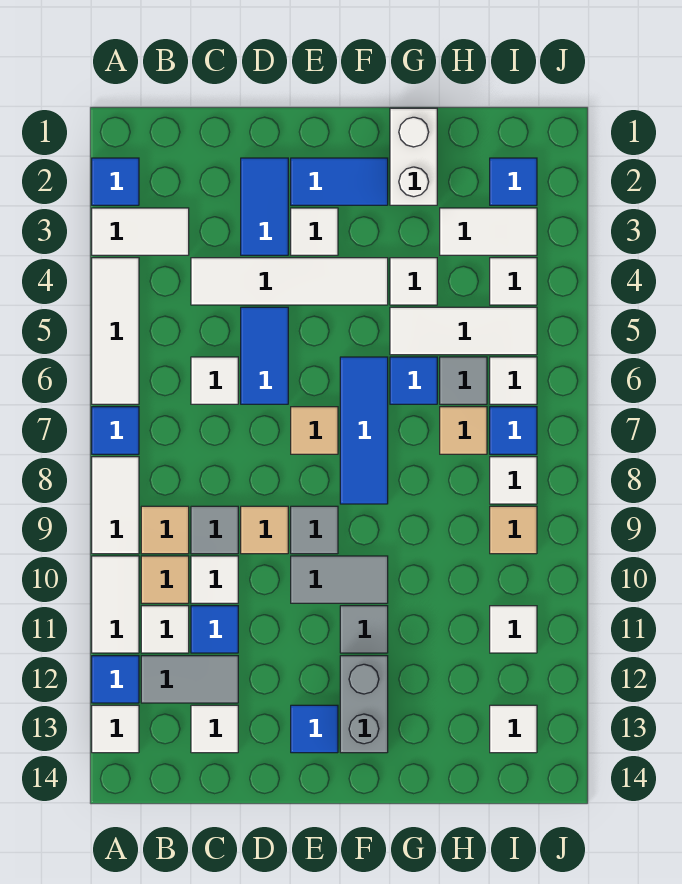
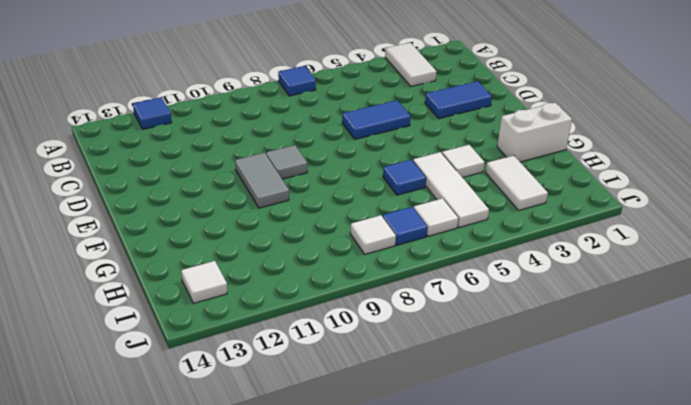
none -> blue 1x1 tile [92,158,139,205]
none -> white 1x3 tile [92,258,139,404]
none -> white 1x2 tile [92,457,139,554]
none -> white 1x2 tile [92,556,139,653]

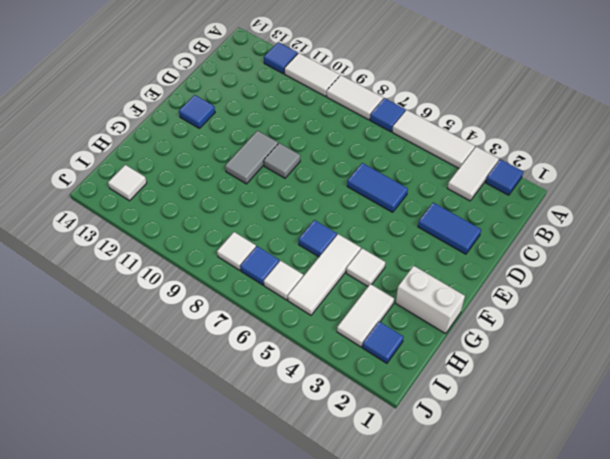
none -> white 1x1 tile [92,705,139,753]
none -> tan 1x1 tile [141,506,189,554]
none -> tan 1x1 tile [141,556,189,603]
none -> white 1x1 tile [141,606,189,653]

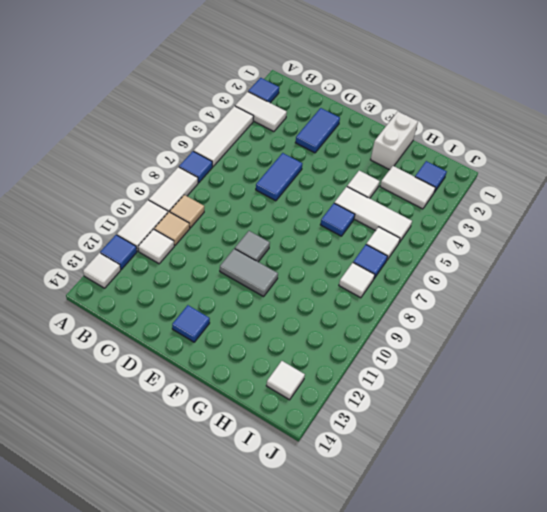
none -> grey 1x2 tile [141,656,238,703]
none -> white 1x4 tile [191,258,388,305]
none -> white 1x1 tile [191,357,238,404]
none -> grey 1x1 tile [191,506,238,554]

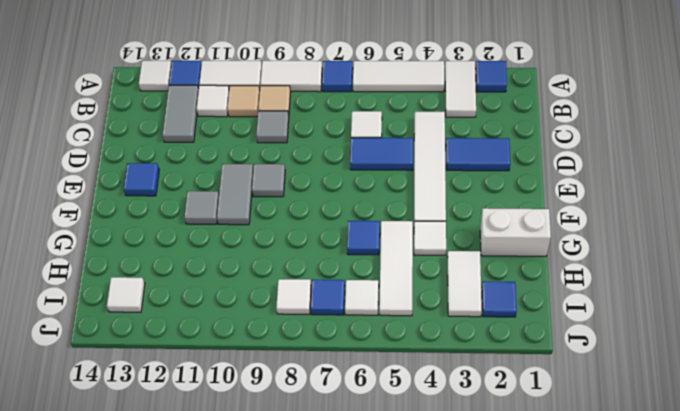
none -> white 1x1 tile [191,556,238,603]
none -> blue 1x1 tile [191,606,238,653]
none -> white 1x1 tile [191,705,238,753]
none -> tan 1x1 tile [241,506,288,554]

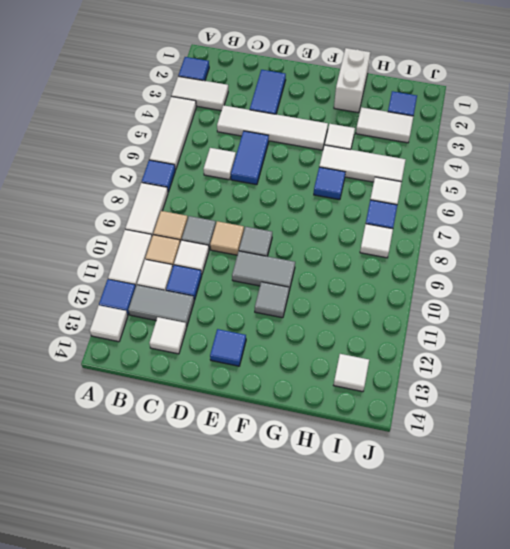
none -> blue 1x2 tile [291,158,388,205]
none -> white 1x1 tile [291,208,338,255]
none -> tan 1x1 tile [291,407,338,454]
none -> blue 1x3 tile [340,357,388,504]

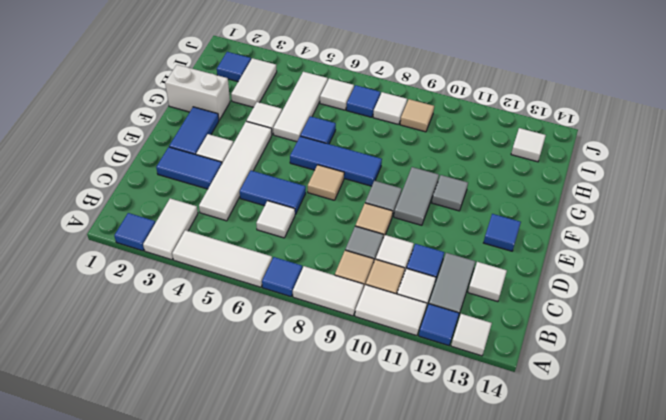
none -> grey 1x2 brick [340,656,388,753]
none -> grey 1x1 tile [440,357,487,404]
none -> tan 1x1 tile [440,407,487,454]
none -> white 1x1 tile [490,258,537,305]

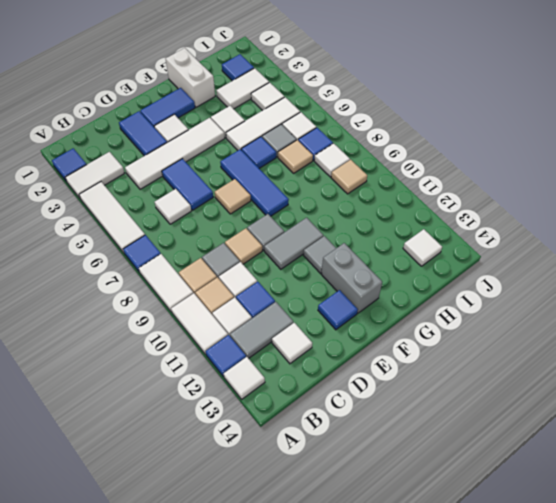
none -> white 1x1 tile [490,606,537,653]

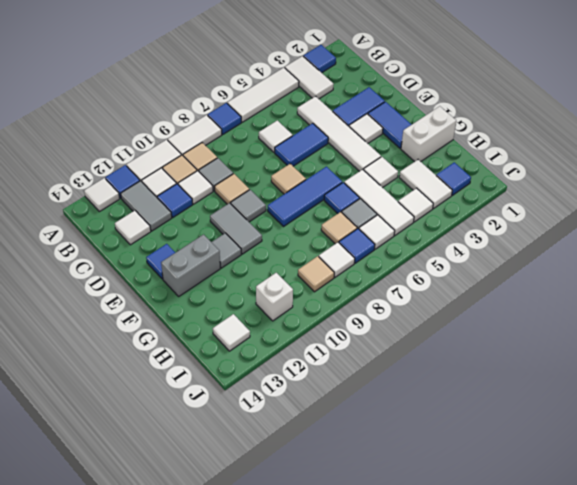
white 1x1 brick [256,273,293,321] -> white 1x1 tile [490,606,537,653]

